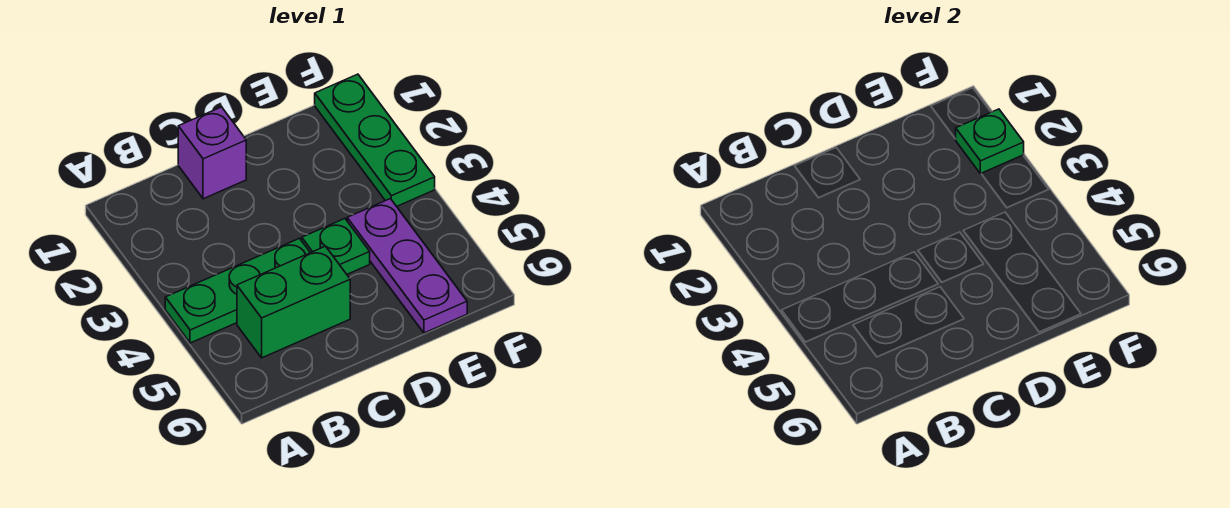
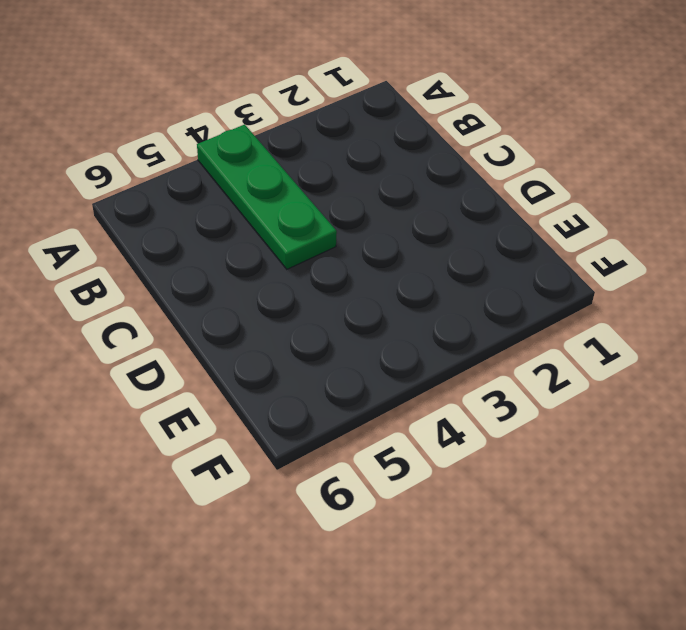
none -> green 1x2 brick [237,246,350,358]
none -> purple 1x1 brick [178,107,246,199]

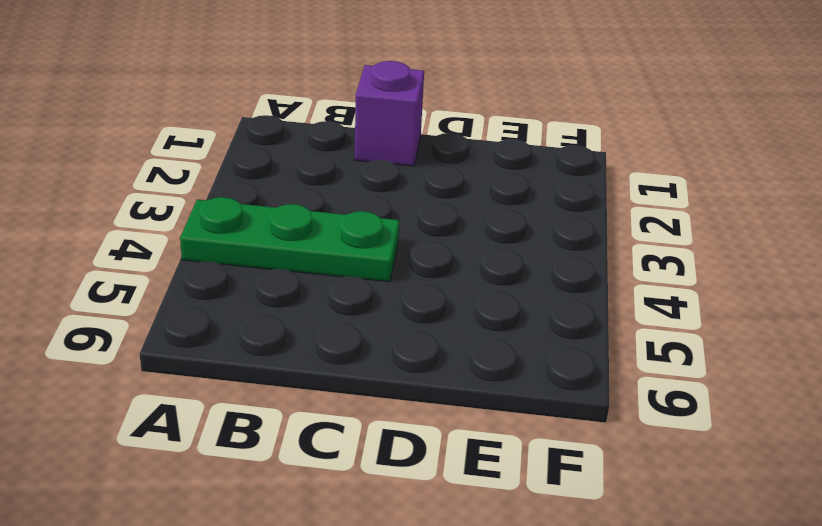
none -> green 1x2 brick [237,246,350,358]
none -> green 1x1 plate [302,219,370,274]

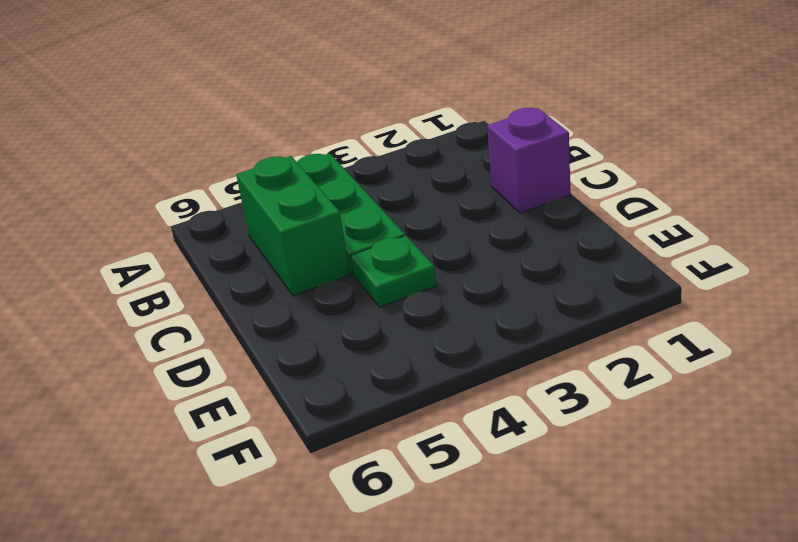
none -> purple 1x3 plate [347,199,467,333]
none -> green 1x3 plate [315,74,435,206]

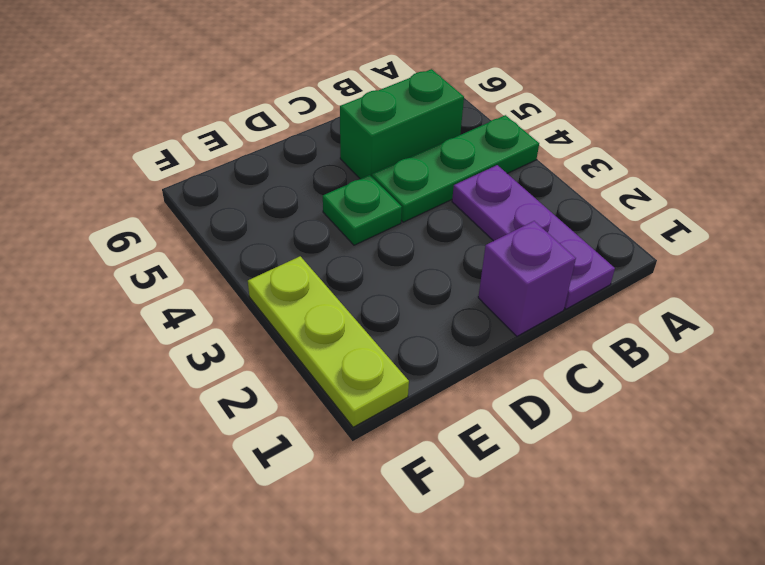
purple 1x3 plate [452,165,615,309] -> purple 1x3 plate moved to [347,199,467,333]
lime 1x3 plate [248,256,409,427] -> green 1x3 plate [315,74,435,206]
none -> green 1x1 plate [956,109,1024,174]

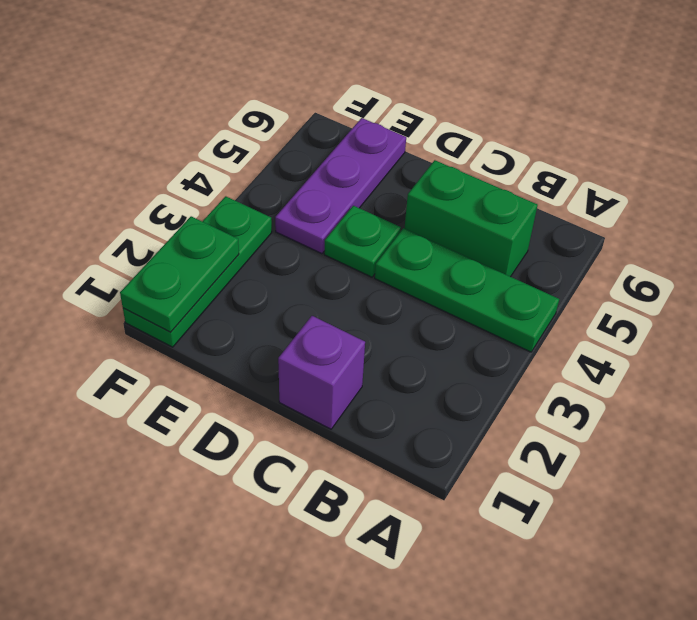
green 1x2 plate [120,216,239,332] -> green 1x1 plate [956,109,1024,174]

